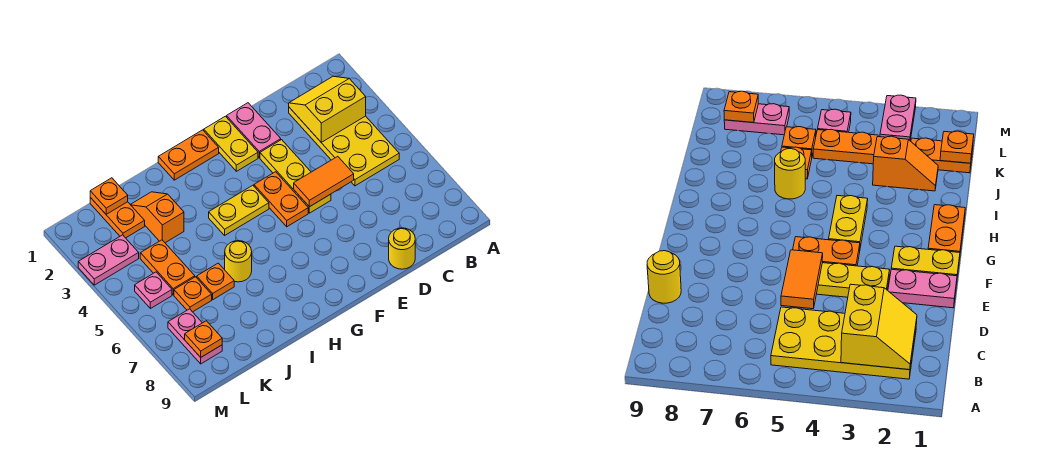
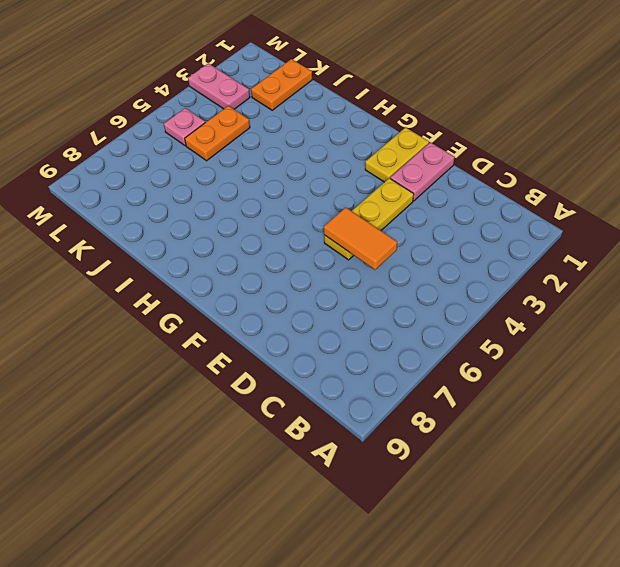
none -> yellow 2x4 plate [289,107,399,186]
none -> yellow 1x1 round brick [389,228,415,269]
none -> orange 1x2 plate [254,172,308,227]

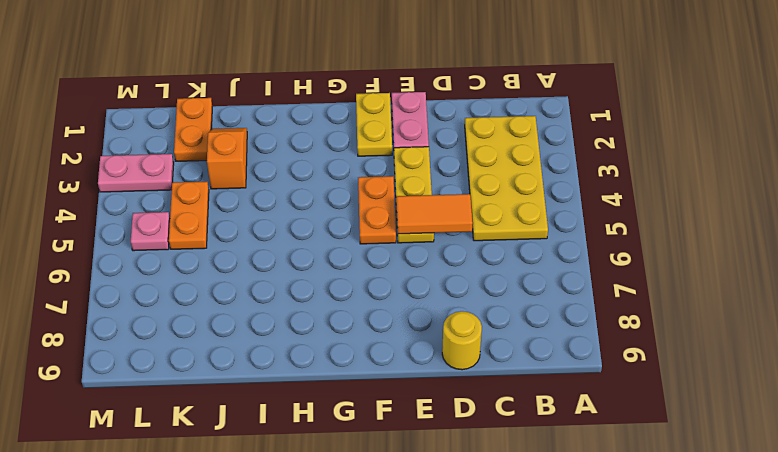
none -> orange 1x2 plate [158,130,219,180]
none -> yellow 1x2 plate [209,185,269,235]
none -> yellow 1x1 round brick [225,241,252,282]

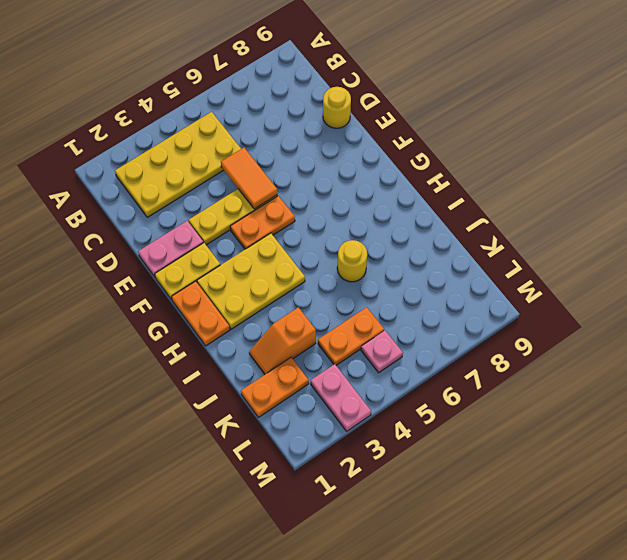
yellow 2x3 plate [197,233,305,329] -> yellow 1x2 plate [209,185,269,235]
none -> orange 1x1 plate [197,263,234,300]
none -> orange 1x1 plate [174,277,212,312]
none -> pink 1x2 plate [168,309,222,364]

